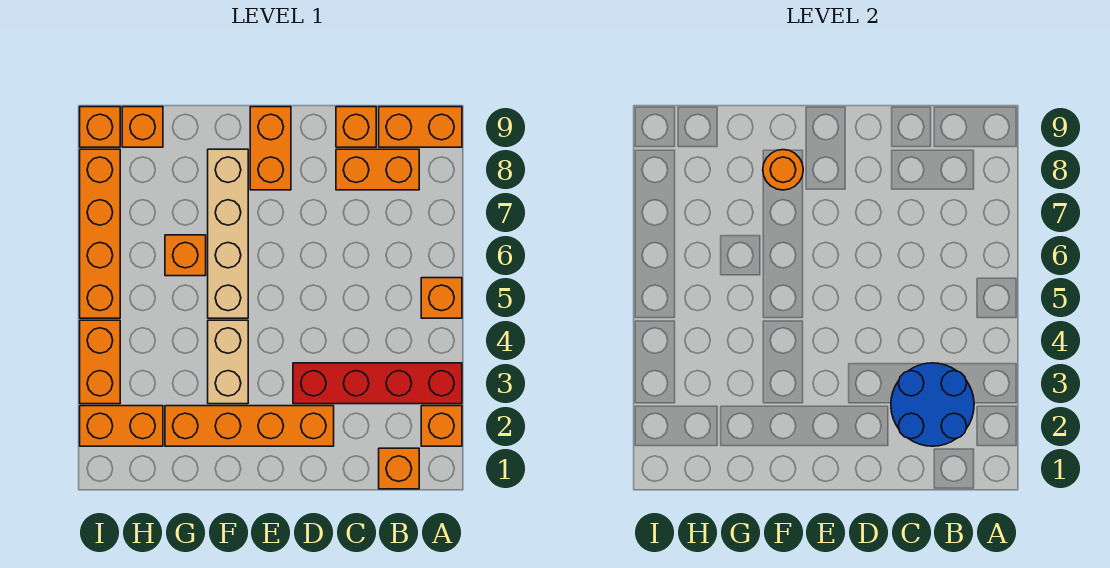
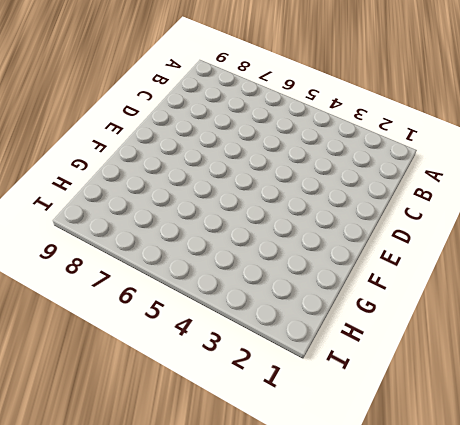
none -> orange 1x1 brick [421,406,462,446]
none -> red 1x4 brick [293,363,462,404]
none -> orange 1x1 brick [421,278,462,318]

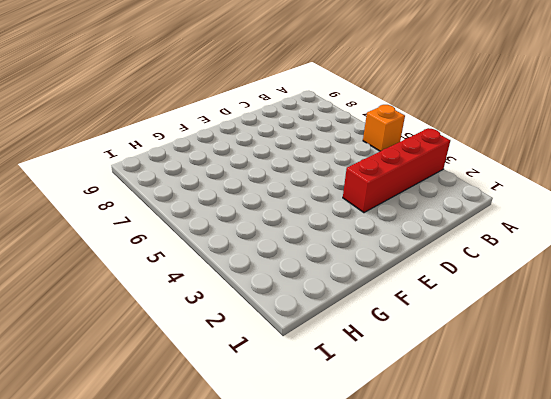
none -> orange 1x1 brick [421,406,462,446]
none -> orange 1x2 brick [379,107,462,147]
none -> orange 1x1 brick [379,448,419,489]

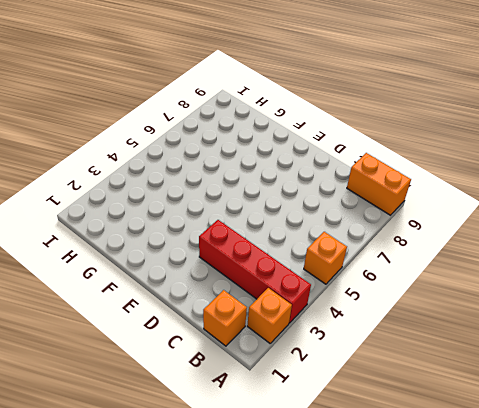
none -> orange 1x2 brick [336,149,419,190]
none -> orange 1x1 brick [336,107,376,147]
none -> orange 1x4 brick [165,406,334,446]

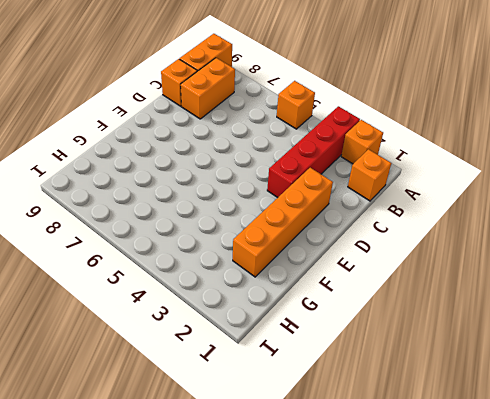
none -> orange 1x2 brick [250,107,291,190]
none -> tan 1x2 brick [208,320,248,404]
none -> tan 1x4 brick [208,149,248,318]

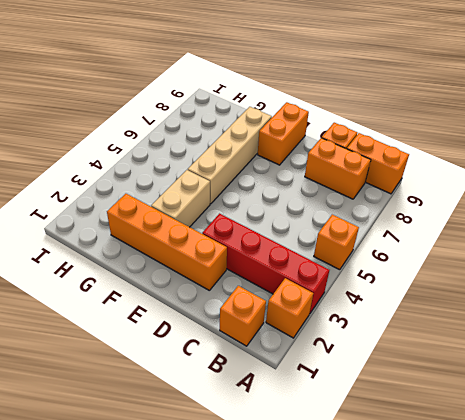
none -> orange 1x1 brick [165,235,206,276]
none -> orange 1x2 brick [80,406,163,446]
none -> orange 1x1 brick [122,107,163,147]

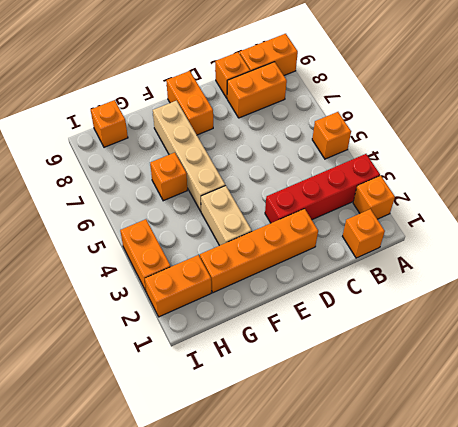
none -> orange 1x4 brick [80,149,120,318]
none -> orange 1x1 brick [80,107,120,147]
none -> blue 2x2 round brick [891,363,974,446]

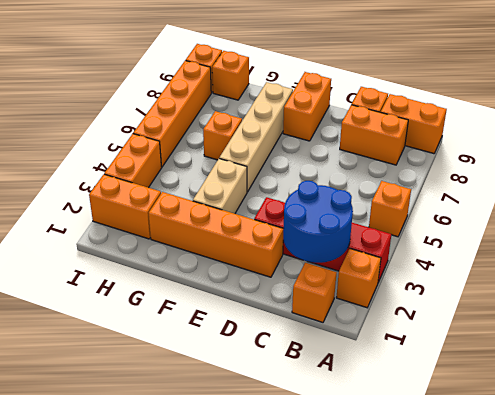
none -> orange 1x1 round brick [763,150,803,190]

